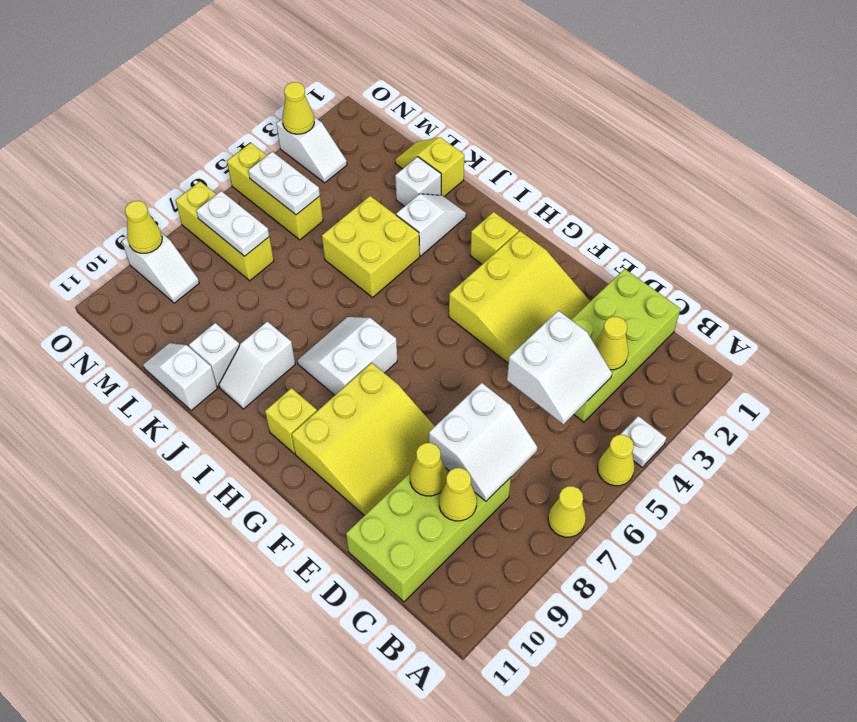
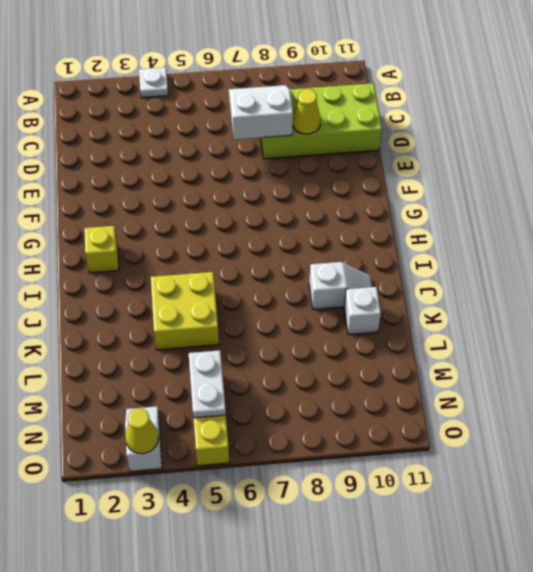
none -> yellow 1x1 cone [598,435,635,486]
none -> yellow 1x1 cone [548,486,586,537]
none -> lime 2x4 brick [571,269,680,422]
none -> yellow 3x3 slope [449,231,590,363]

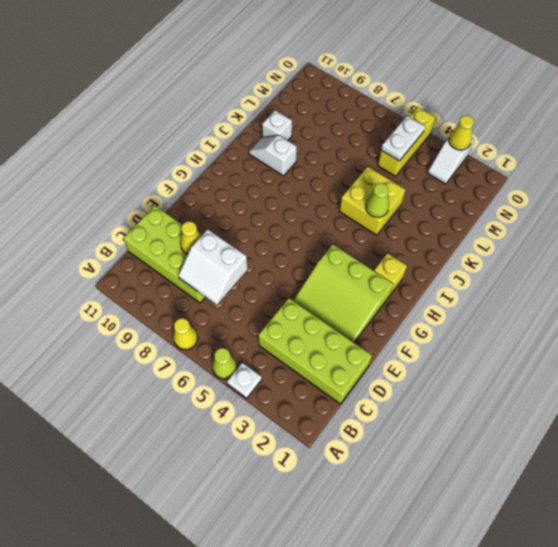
lime 1x1 cone [212,348,237,379] -> yellow 1x1 cone [598,435,635,486]
lime 3x3 slope [293,245,393,342] -> yellow 3x3 slope [449,231,590,363]
lime 1x1 cone [366,183,389,217] -> none
none -> yellow 3x3 slope [292,363,435,516]
none -> white 2x2 slope [297,317,397,395]
none -> yellow 1x1 brick [265,388,317,454]
none -> white 1x2 slope [396,194,466,256]

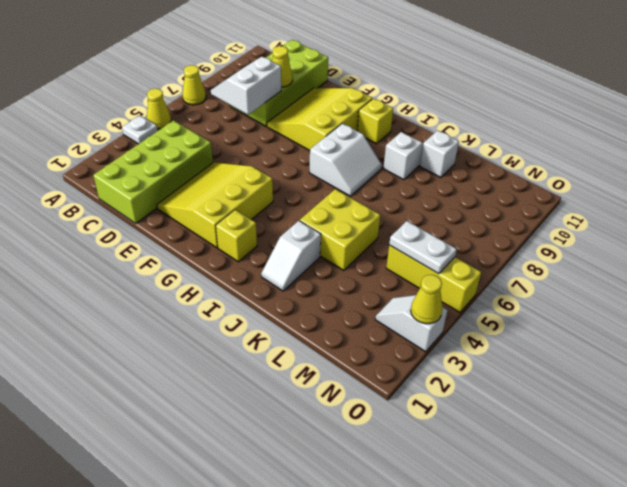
none -> yellow 1x2 slope [395,137,464,196]
none -> white 1x1 brick [395,157,441,206]
none -> white 1x2 slope [143,343,217,411]
none -> yellow 1x3 brick [175,181,274,281]

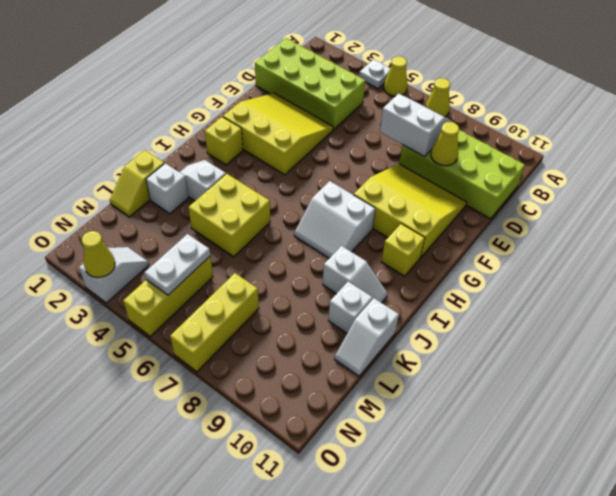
none -> white 1x2 slope [122,233,199,303]
none -> yellow 1x1 cone [594,317,628,370]
none -> white 2x2 slope [507,311,612,424]
none -> yellow 1x1 cone [439,468,477,521]

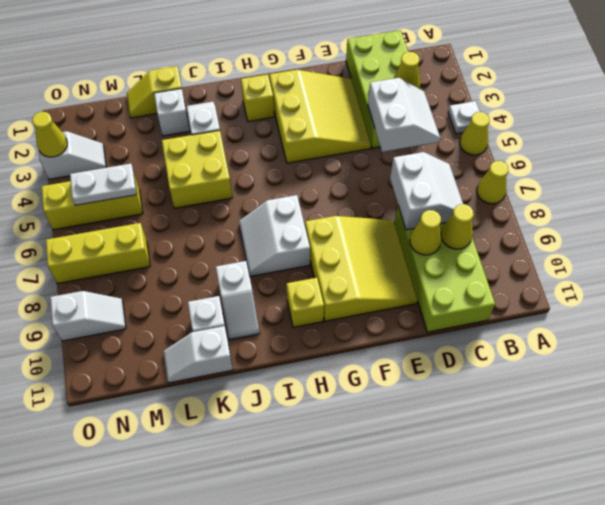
none -> white 1x2 plate [196,191,269,256]
none -> yellow 1x1 cone [125,201,162,253]

